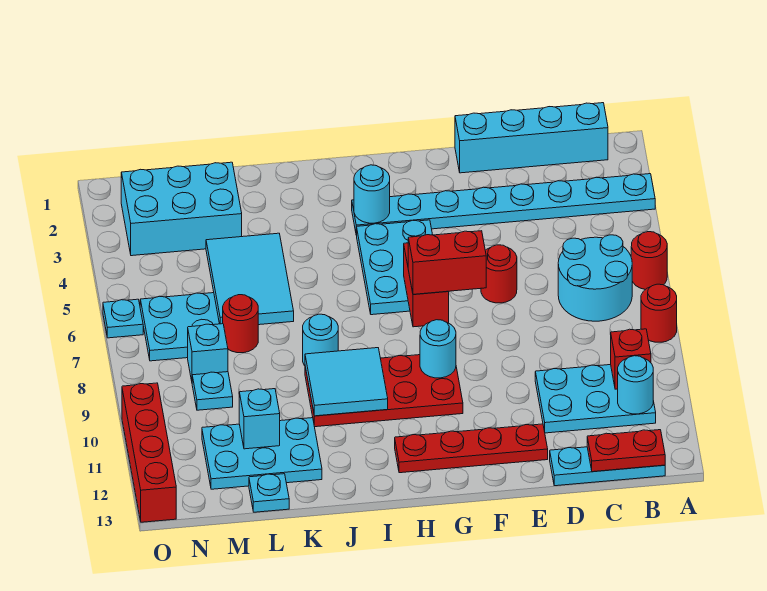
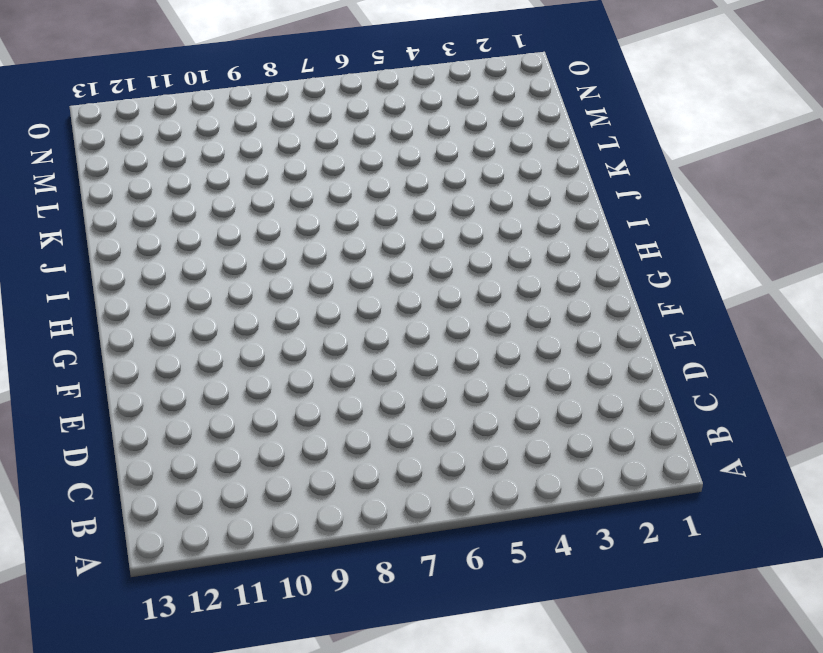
none -> cyan 1x8 plate [352,174,655,235]
none -> red 1x1 round brick [631,232,667,290]
none -> red 1x1 round brick [641,284,677,342]
none -> cyan 1x4 brick [455,103,608,173]

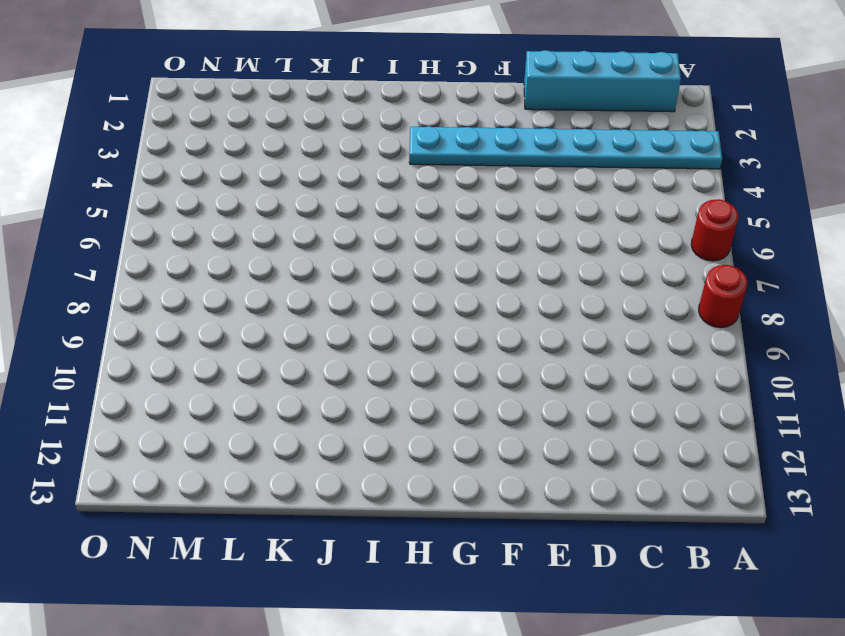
none -> cyan 2x2 round brick [558,235,632,321]
none -> cyan 2x3 plate [535,365,656,433]
none -> cyan 1x3 plate [550,447,665,486]
none -> red 1x1 round brick [481,245,517,303]

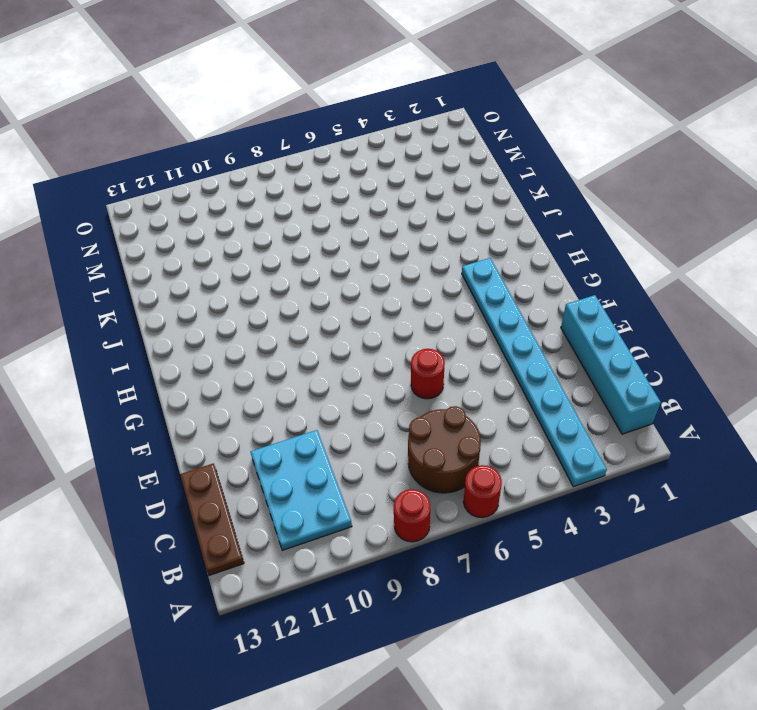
brown 2x2 round brick [408,406,481,493] -> cyan 2x2 round brick [558,235,632,321]
brown 1x3 plate [180,463,244,575] -> cyan 1x3 plate [550,447,665,486]
none -> red 1x4 plate [395,424,548,473]
none -> cyan 2x3 plate [357,220,433,315]
none -> red 2x4 plate [305,355,463,427]
none -> cyan 1x1 round brick [303,314,338,366]

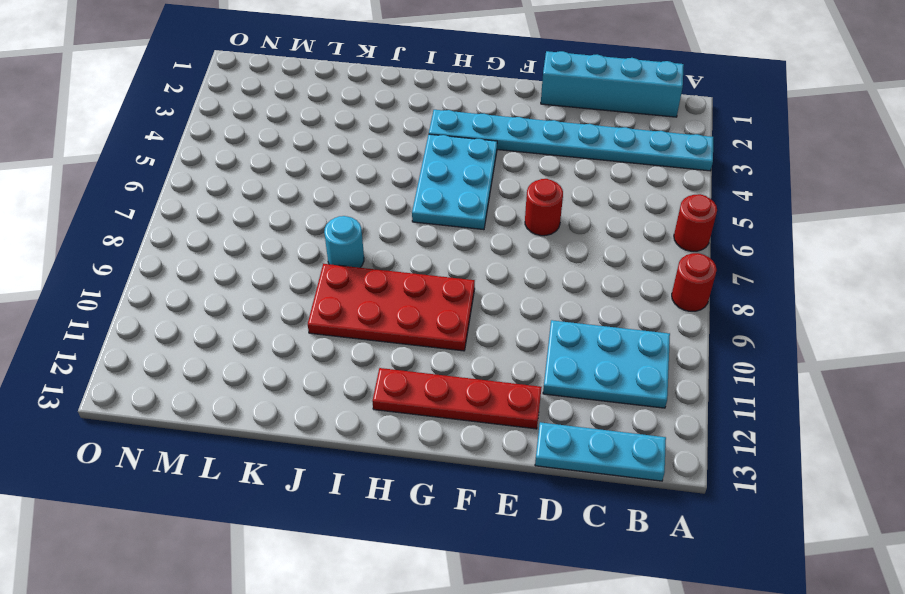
none -> cyan 2x2 round brick [558,235,632,321]
none -> cyan 2x3 tile [206,233,294,325]
none -> cyan 2x3 plate [202,418,322,489]
none -> cyan 2x3 brick [121,162,242,256]

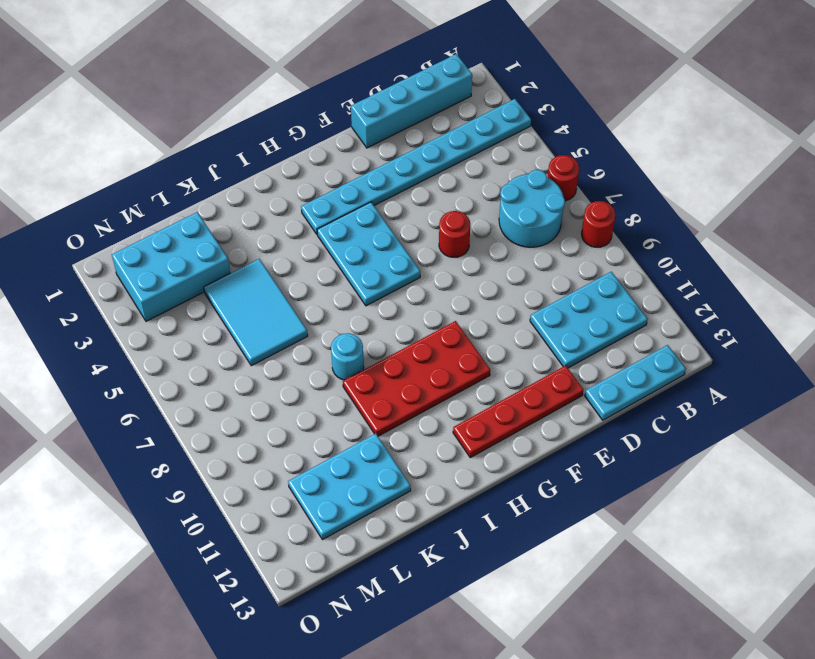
none -> red 1x1 round brick [223,295,258,353]
none -> cyan 1x1 plate [249,474,289,512]
none -> cyan 2x2 plate [140,293,219,361]
none -> cyan 1x1 brick [188,324,228,381]

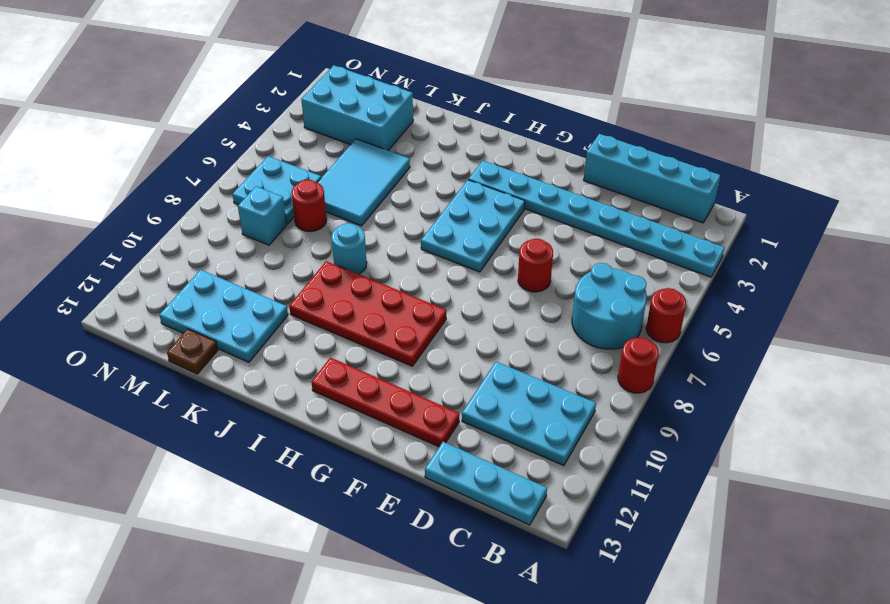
brown 1x1 plate [167,329,218,374] -> cyan 1x1 plate [249,474,289,512]
none -> cyan 1x1 plate [192,372,233,410]
none -> cyan 1x1 plate [103,299,143,338]
none -> red 1x4 brick [122,383,176,522]
none -> red 1x1 brick [611,329,651,389]

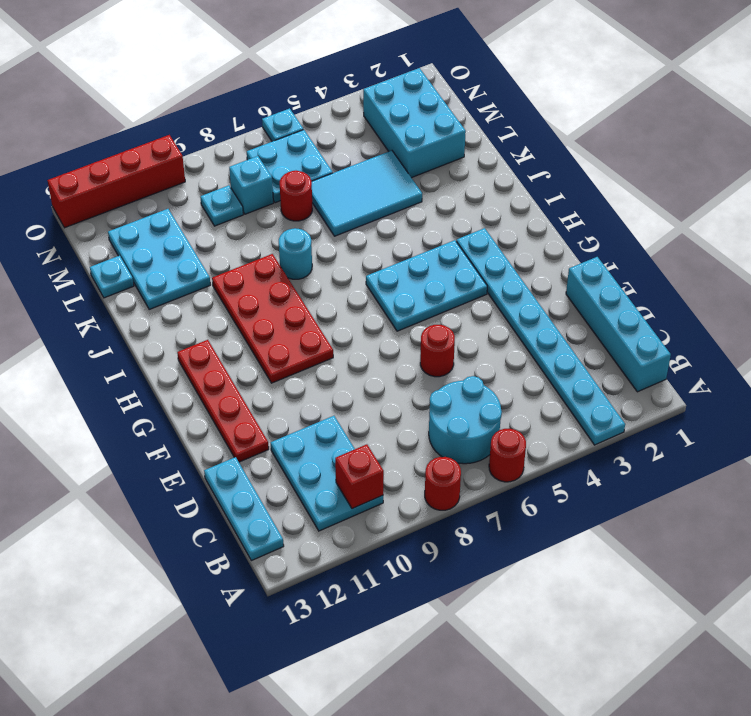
none -> cyan 1x1 round brick [618,356,653,414]
none -> red 1x2 plate [587,430,665,472]
none -> red 1x2 brick [404,243,449,327]
none -> cyan 1x1 round brick [420,320,456,378]

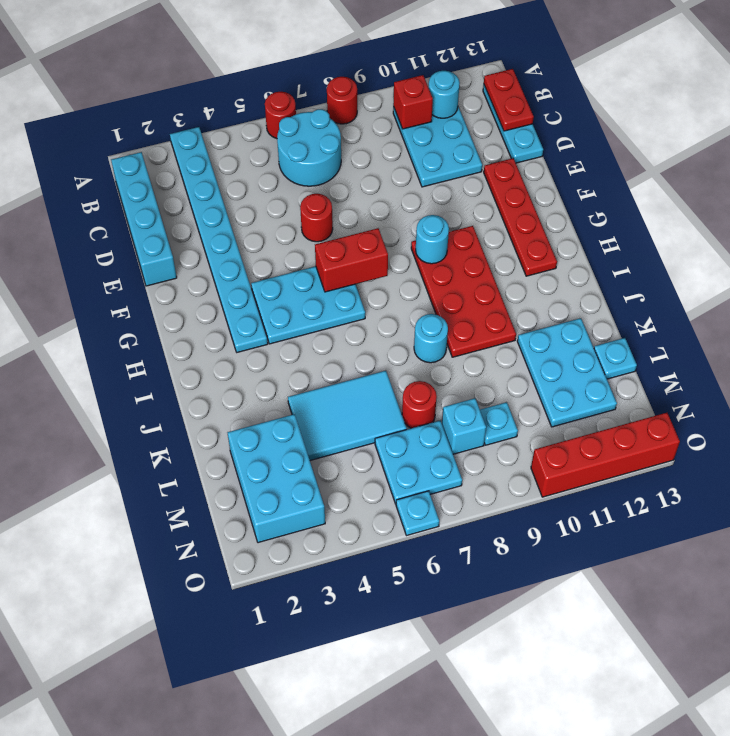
none -> cyan 1x1 round brick [354,165,390,223]
none -> cyan 2x2 tile [305,348,388,416]
none -> cyan 1x1 brick [239,389,280,449]
none -> red 1x2 brick [408,231,486,294]

